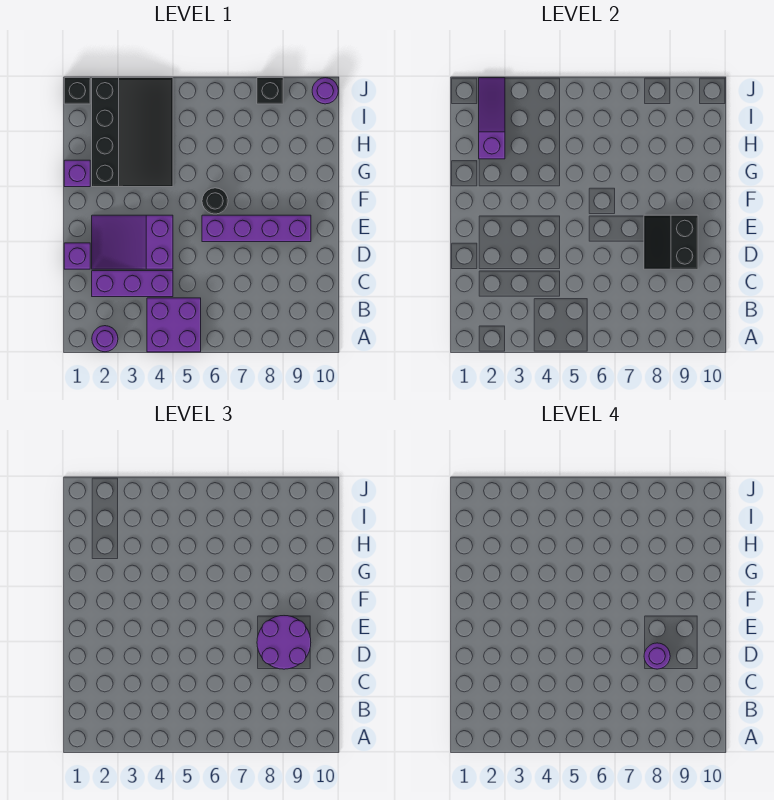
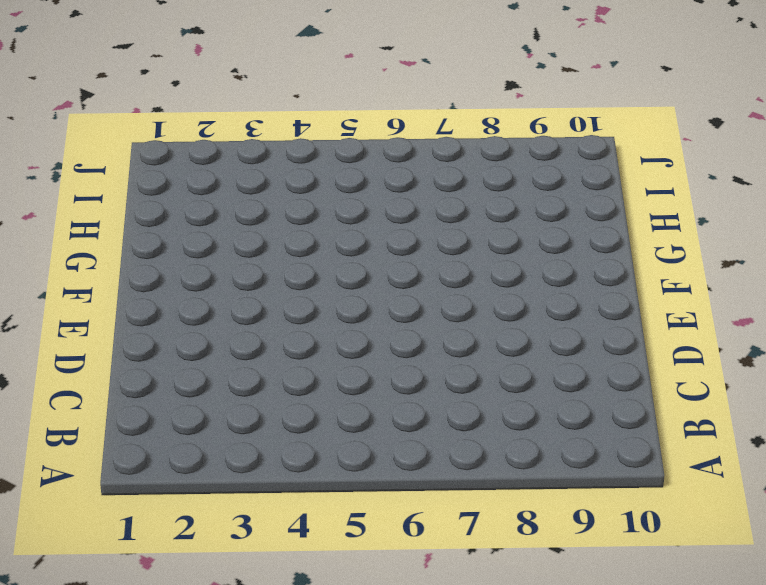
none -> purple 1x1 round brick [92,326,118,352]
none -> purple 2x2 brick [147,298,201,352]
none -> purple 1x3 brick [92,271,173,297]

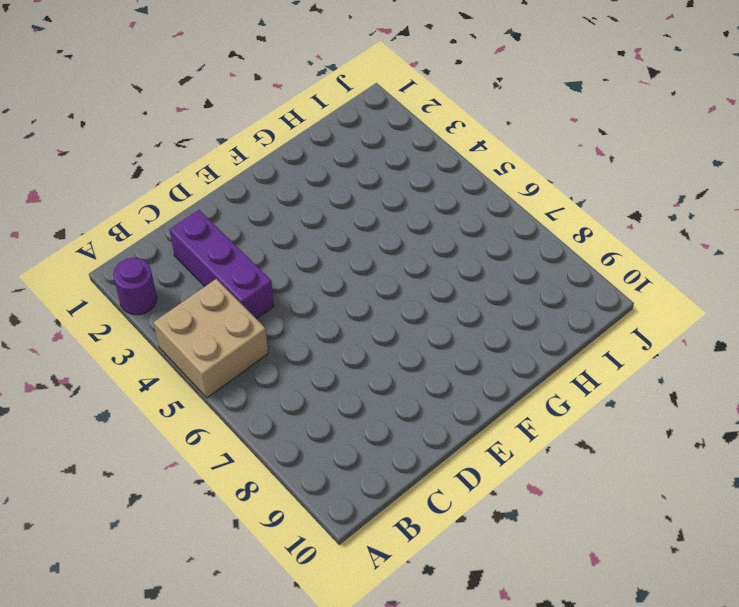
tan 2x2 brick [154,279,268,398] -> purple 2x2 brick [147,298,201,352]
none -> purple 1x1 brick [64,243,90,269]
none -> purple 2x3 slope [92,215,173,269]
none -> purple 1x4 brick [202,215,311,242]

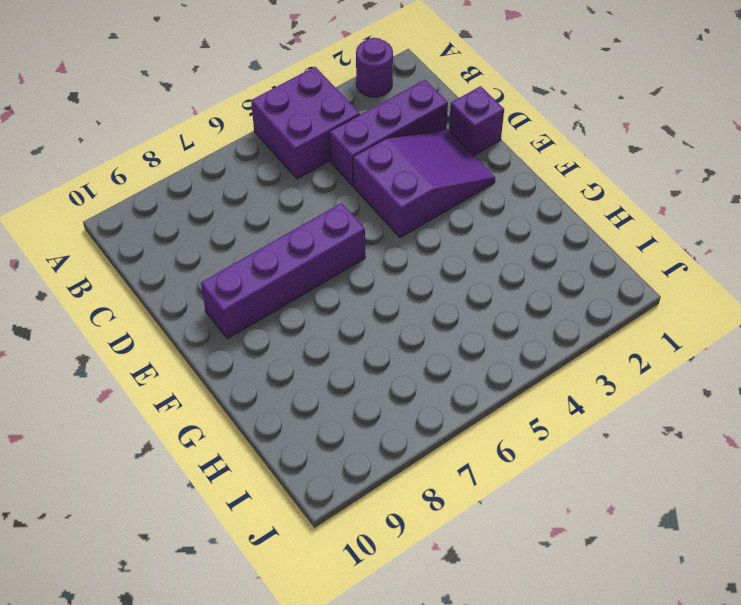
none -> black 1x1 round brick [202,188,228,214]
none -> purple 1x1 brick [64,160,90,187]
none -> black 3x4 slope [92,78,173,187]

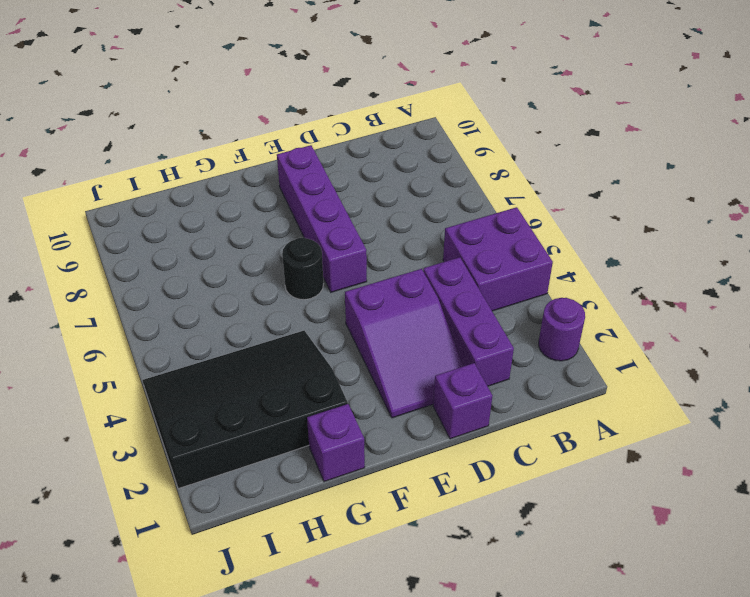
none -> black 1x1 brick [64,78,90,104]
none -> black 1x1 brick [257,78,283,104]
none -> purple 1x1 round brick [312,78,338,104]

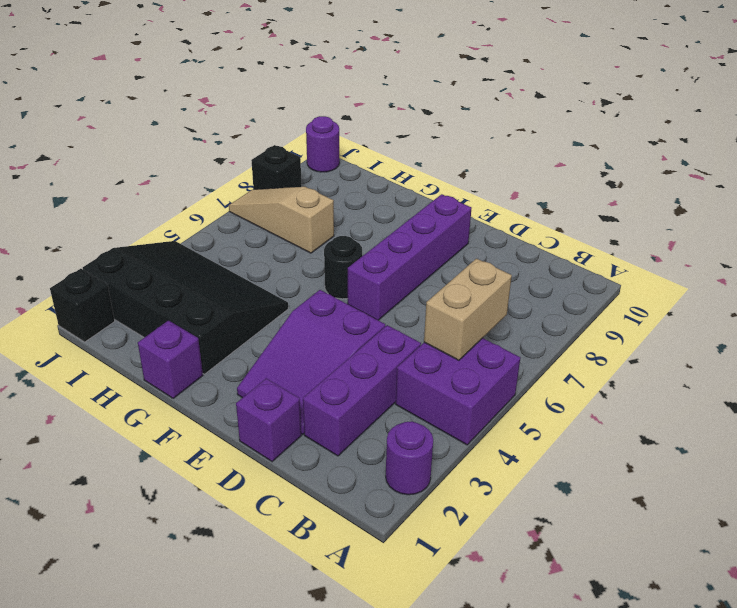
tan 1x2 brick [424,259,512,360] -> none
tan 1x3 slope [229,187,334,253] -> none
none -> black 2x2 slope [644,215,698,269]
none -> purple 1x3 slope [479,78,505,159]
none -> purple 2x2 round brick [257,616,311,669]

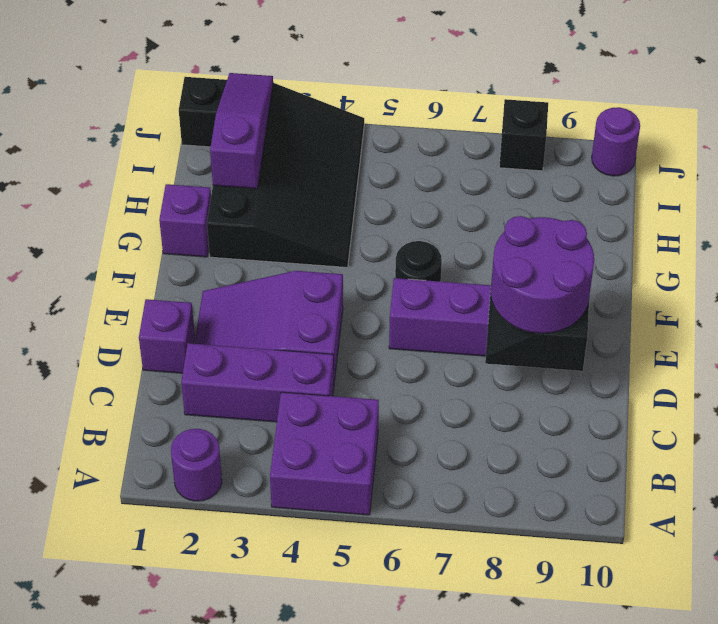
none -> purple 1x1 round brick [644,643,670,669]

